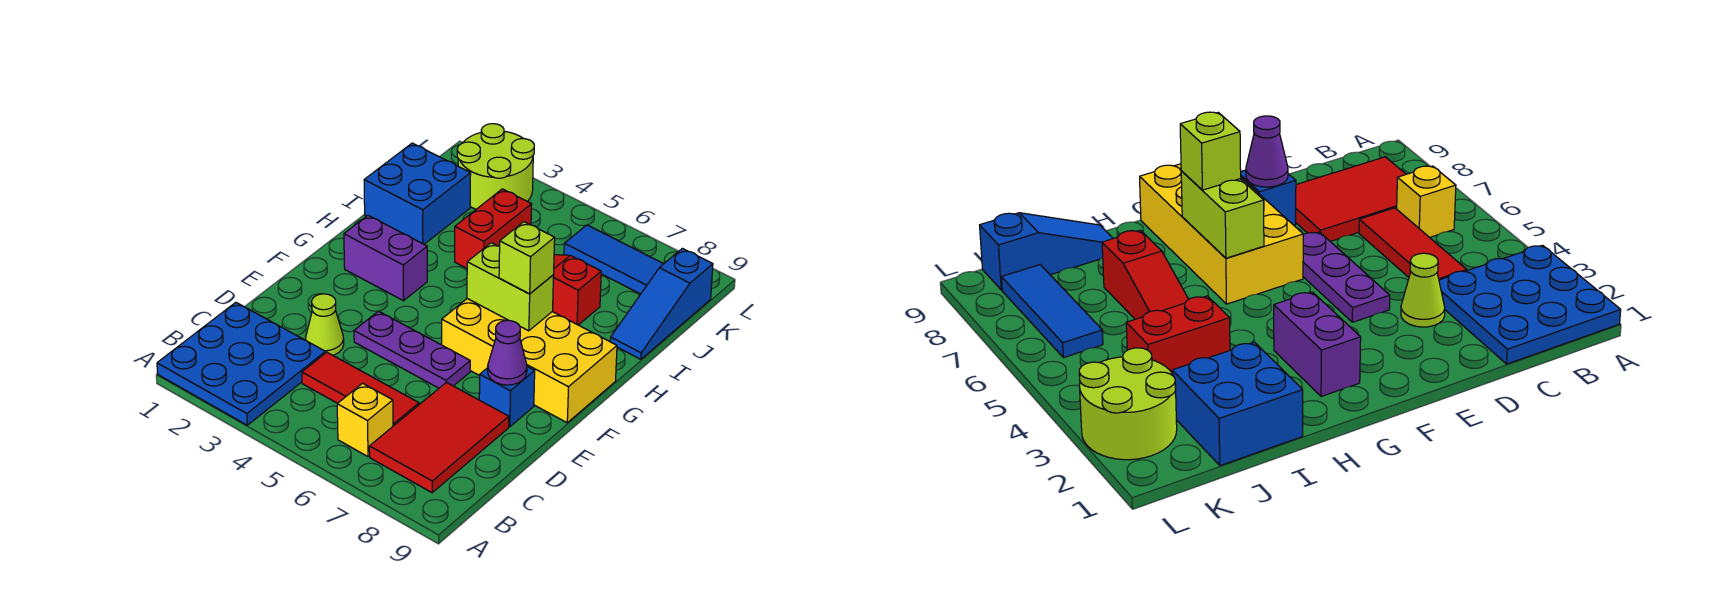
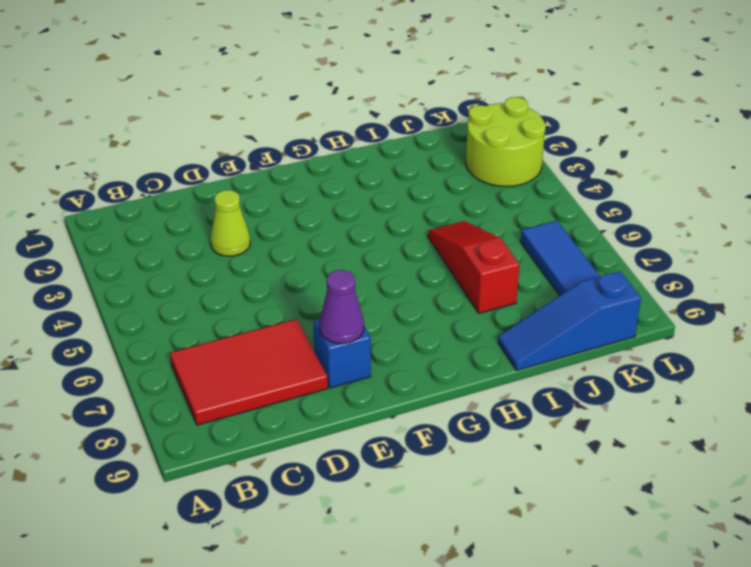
none -> blue 3x3 plate [157,302,325,425]
none -> yellow 1x1 brick [337,383,393,457]
none -> red 1x3 tile [302,352,419,426]

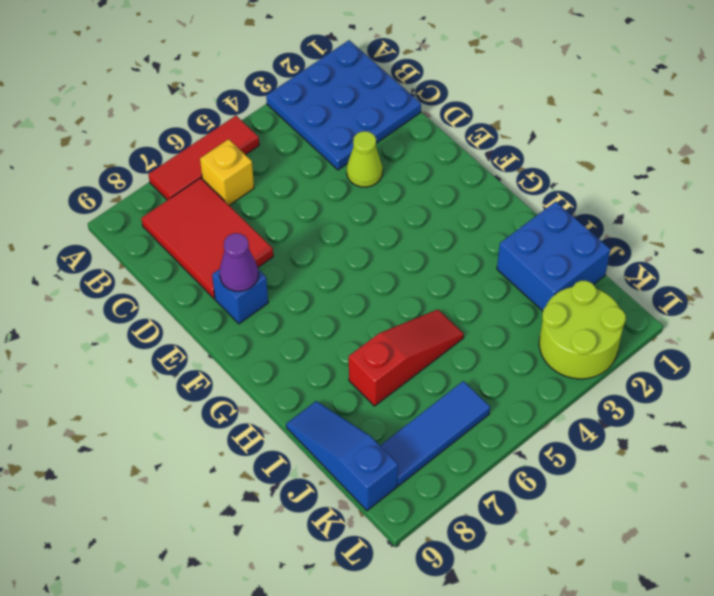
red 1x3 tile [148,116,259,200] -> red 1x3 tile moved to [302,352,419,426]
none -> purple 1x3 plate [354,311,470,388]
none -> yellow 2x4 brick [442,299,617,423]
none -> purple 1x2 brick [344,215,427,301]

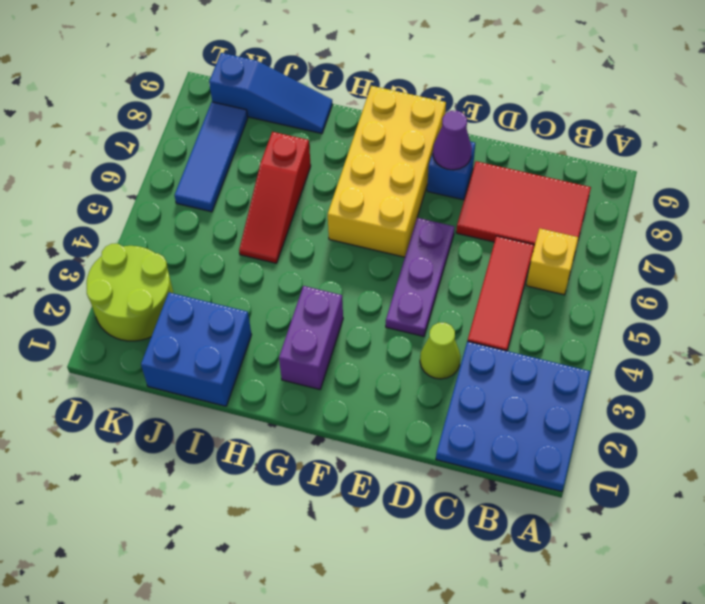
none -> red 1x2 brick [455,189,532,268]
none -> lime 1x2 brick [467,243,554,331]
none -> lime 1x1 brick [499,222,555,294]

